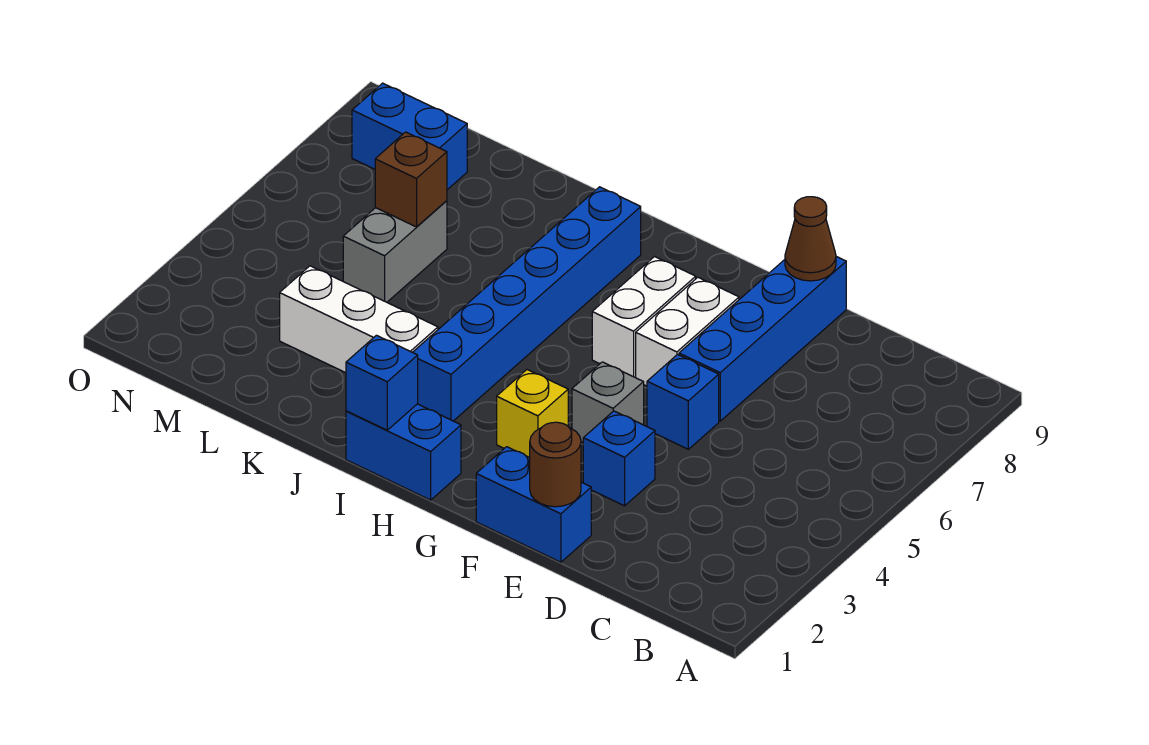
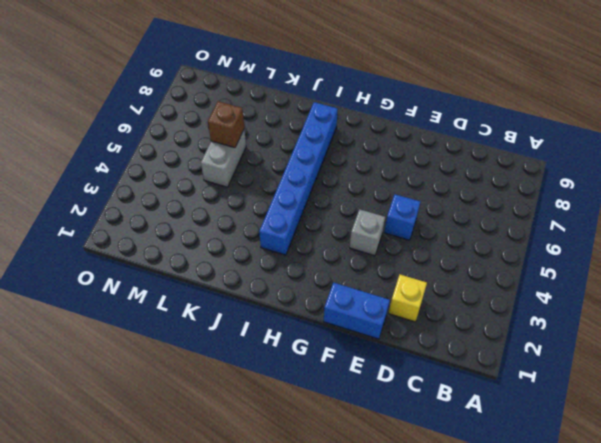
yellow 1x1 brick [389,275,427,322] -> yellow 1x1 brick moved to [497,370,568,457]
none -> blue 1x1 brick [583,411,655,506]
none -> blue 1x4 brick [679,257,846,421]
none -> white 1x2 brick [636,277,739,386]

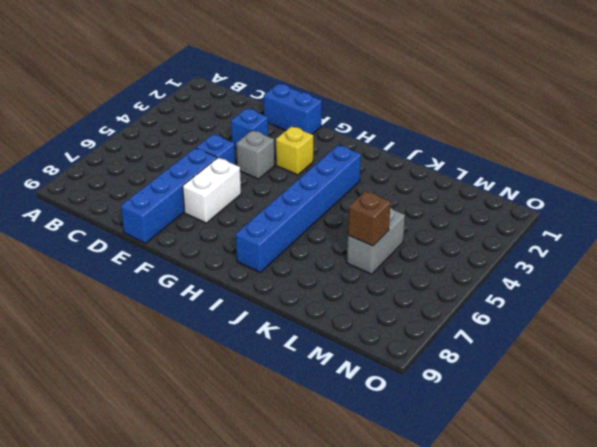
none -> white 1x2 brick [592,257,696,378]
none -> blue 1x2 brick [346,404,461,500]
none -> white 1x3 brick [280,266,438,373]

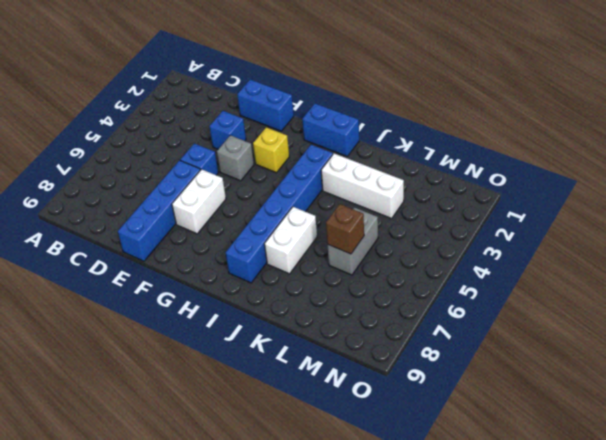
white 1x2 brick [265,207,317,274] -> white 1x2 brick moved to [592,257,696,378]
none -> blue 1x2 brick [352,83,467,190]
none -> brown 1x1 round brick [530,422,581,507]
none -> brown 1x1 cone [785,197,836,281]

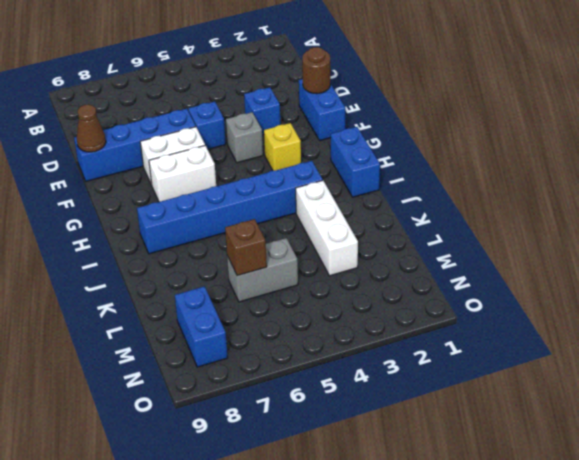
none -> blue 1x1 brick [346,335,418,430]

